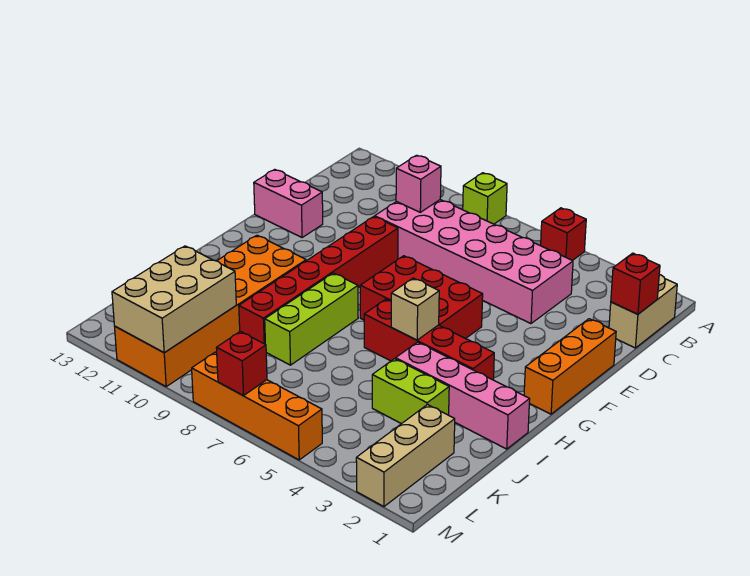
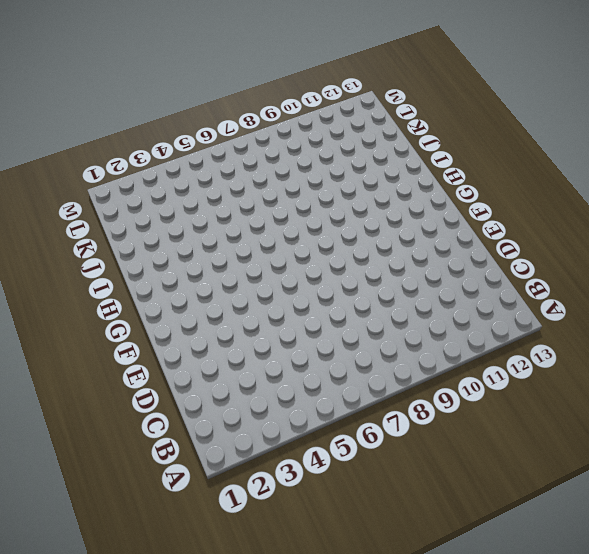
none -> red 1x1 brick [541,208,586,261]
none -> lime 1x1 brick [463,173,507,224]
none -> tan 1x2 brick [609,274,677,348]

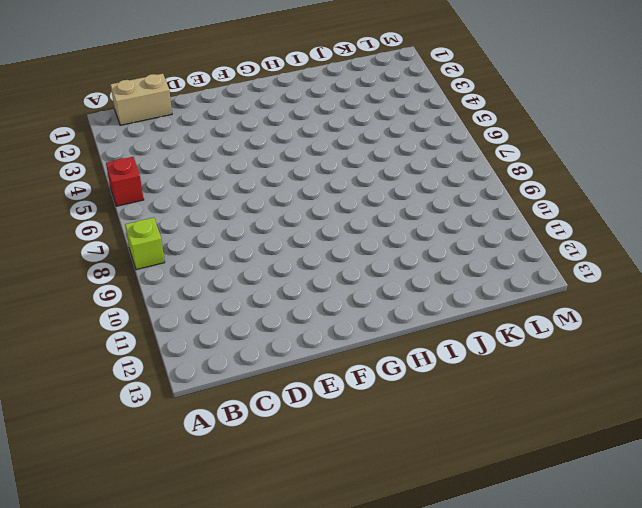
none -> pink 2x6 brick [375,200,573,324]
none -> orange 1x3 brick [524,319,616,414]
none -> red 1x6 brick [239,217,398,344]

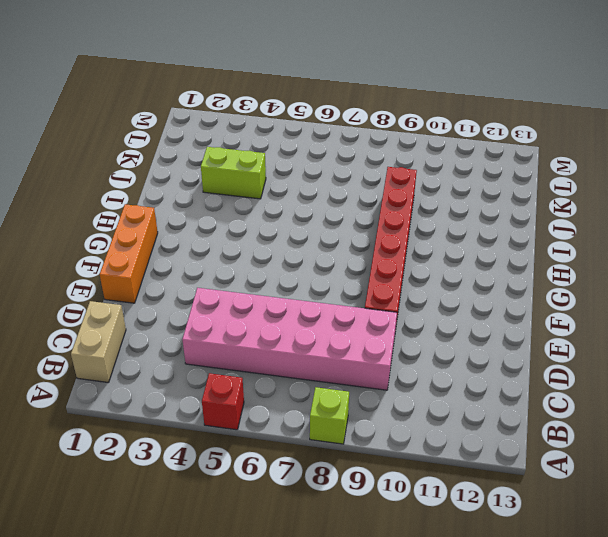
none -> pink 1x2 brick [254,169,323,238]
none -> red 2x3 brick [360,256,483,339]
none -> red 1x4 brick [364,299,494,380]

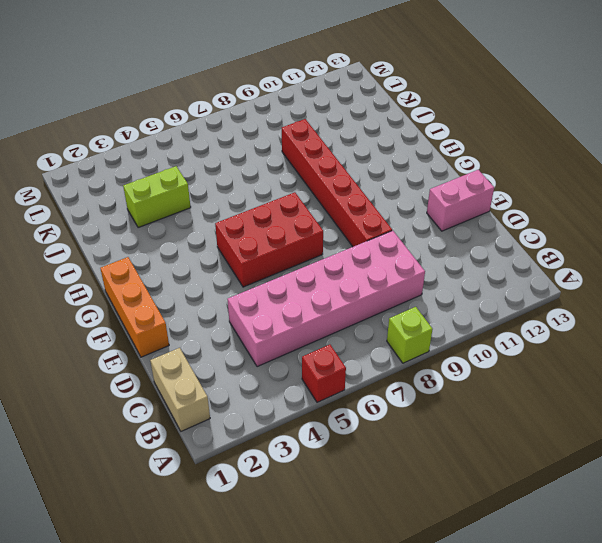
none -> red 1x4 brick [364,299,494,380]
none -> lime 1x3 brick [265,273,358,365]
none -> orange 2x6 brick [115,235,306,386]

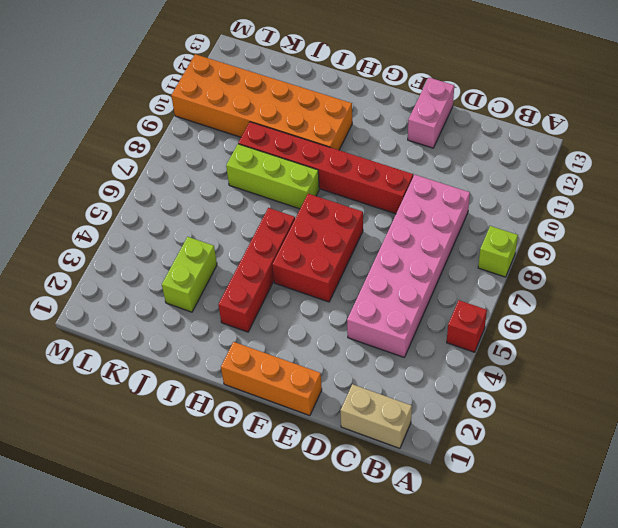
none -> pink 1x4 brick [396,342,530,449]
none -> tan 1x3 brick [356,405,455,507]
none -> orange 1x4 brick [192,352,322,460]

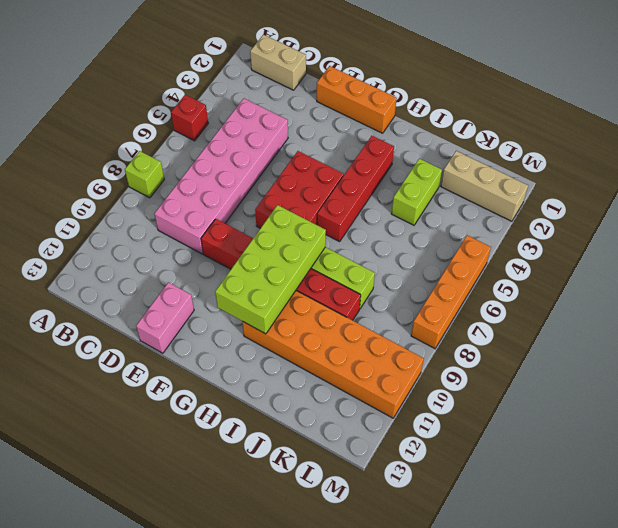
lime 2x4 brick [215,205,326,334] -> none
none -> pink 1x4 brick [396,342,530,449]
none -> red 1x1 brick [611,253,660,314]
none -> pink 1x1 brick [396,155,441,212]

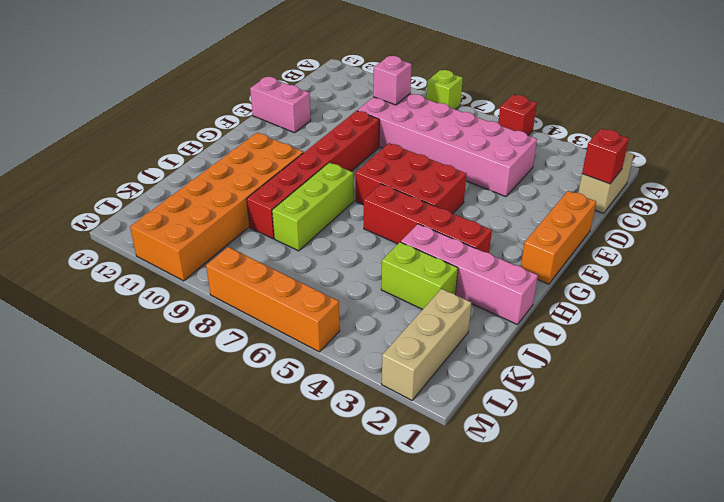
none -> tan 1x1 brick [391,278,439,340]
none -> tan 2x3 brick [112,246,236,353]
none -> red 1x1 brick [216,331,267,396]

